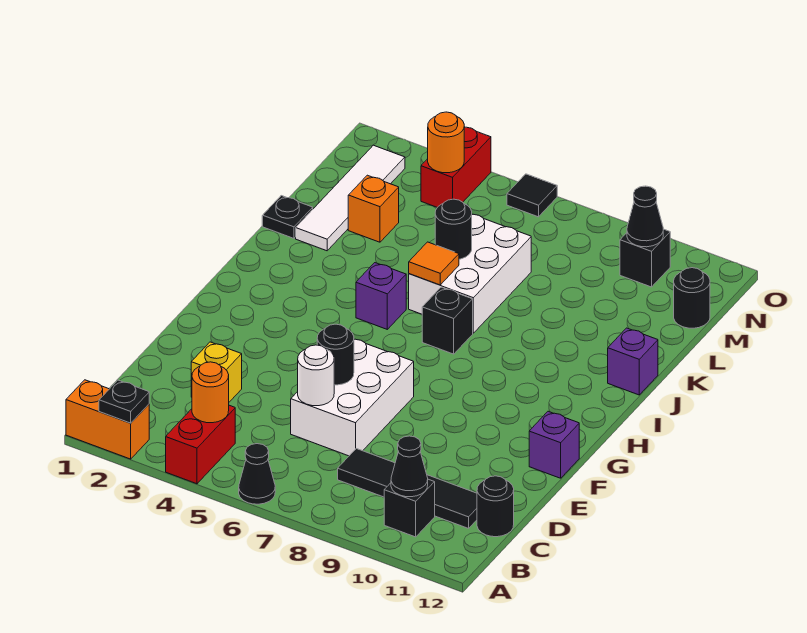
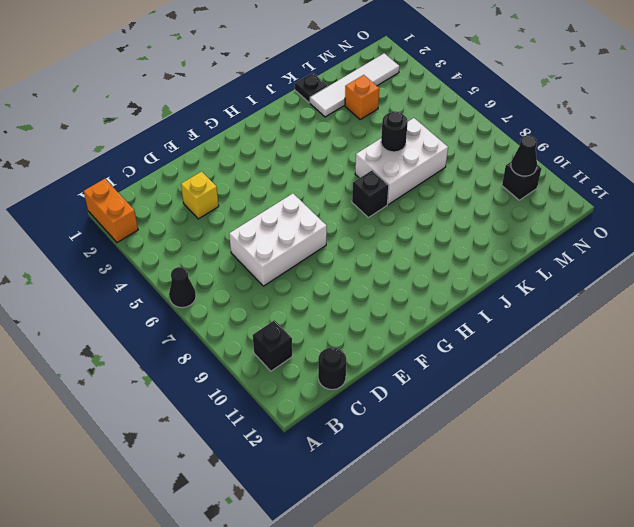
none -> red 1x2 brick [166,405,235,484]
none -> black 1x4 tile [338,449,477,528]
none -> purple 1x1 brick [529,411,579,478]

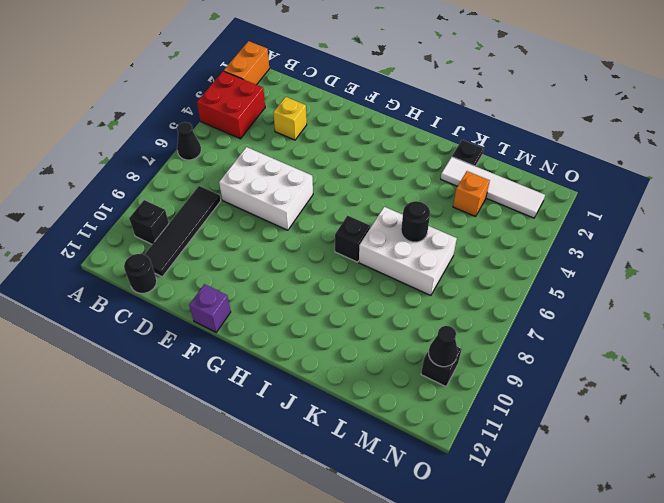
red 2x2 brick [197,71,265,139] -> red 1x2 brick [166,405,235,484]
none -> purple 1x1 brick [356,263,406,329]
none -> purple 1x1 brick [608,328,658,395]
none -> black 1x1 round brick [674,268,710,328]

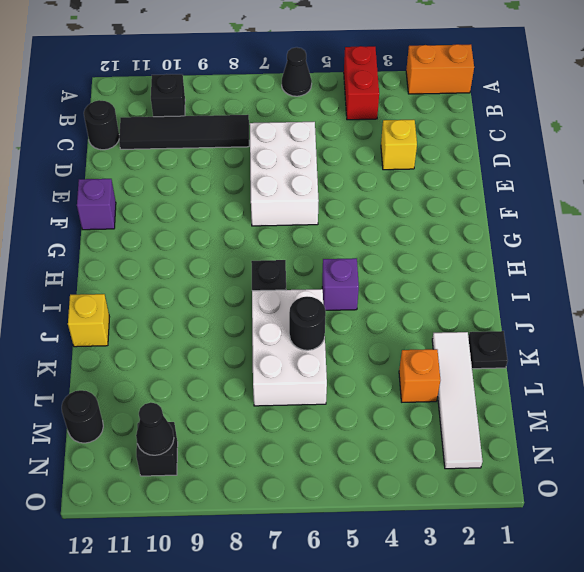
yellow 1x1 brick [68,294,109,347] -> purple 1x1 brick [608,328,658,395]
none -> red 1x2 brick [421,127,491,207]
none -> black 1x1 tile [507,174,557,217]
none -> black 1x1 plate [99,380,149,423]

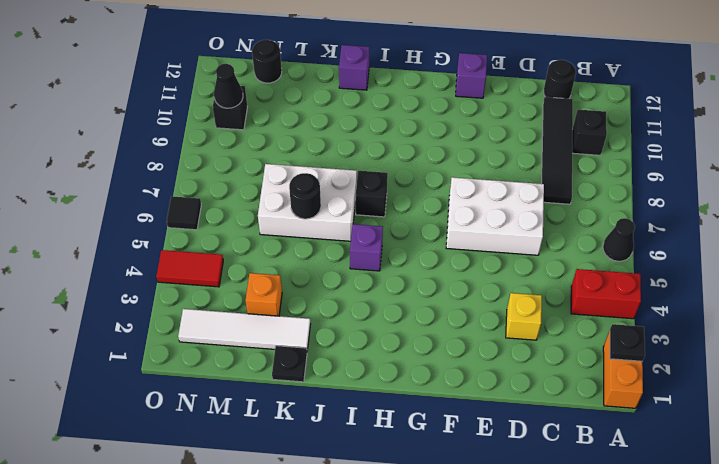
red 1x2 tile [156,250,223,287] -> red 1x2 brick [421,127,491,207]
none -> orange 1x1 round brick [192,362,229,423]
none -> black 1x1 cone [391,436,428,497]
none -> white 1x1 round brick [298,345,334,406]

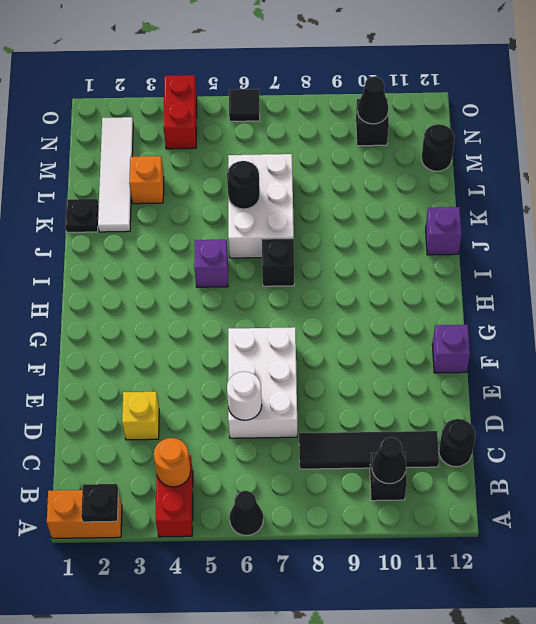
none -> black 1x1 round brick [317,324,354,385]
none -> orange 1x1 tile [409,242,459,285]
none -> orange 1x1 round brick [428,112,464,173]

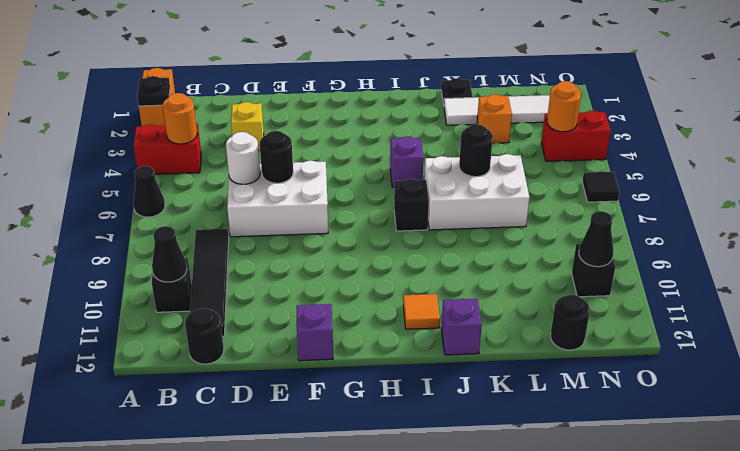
orange 1x1 tile [403,294,440,329] -> orange 1x1 tile moved to [409,242,459,285]

